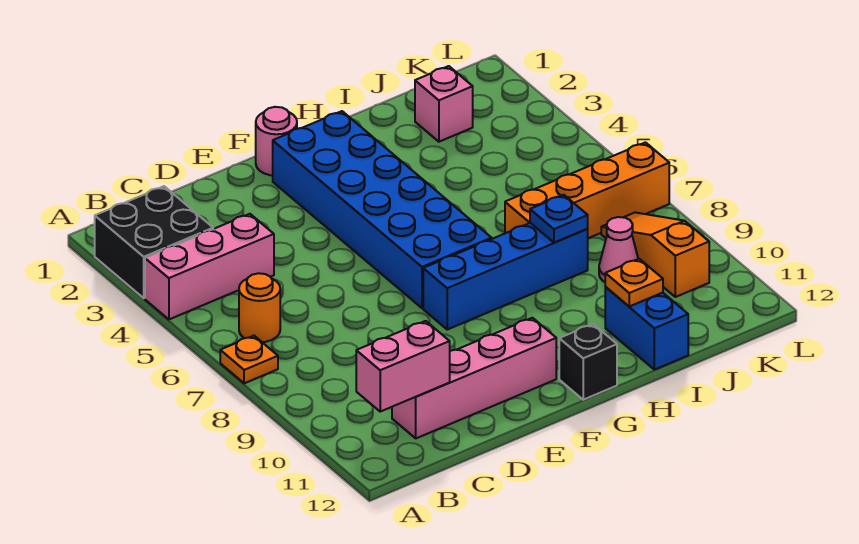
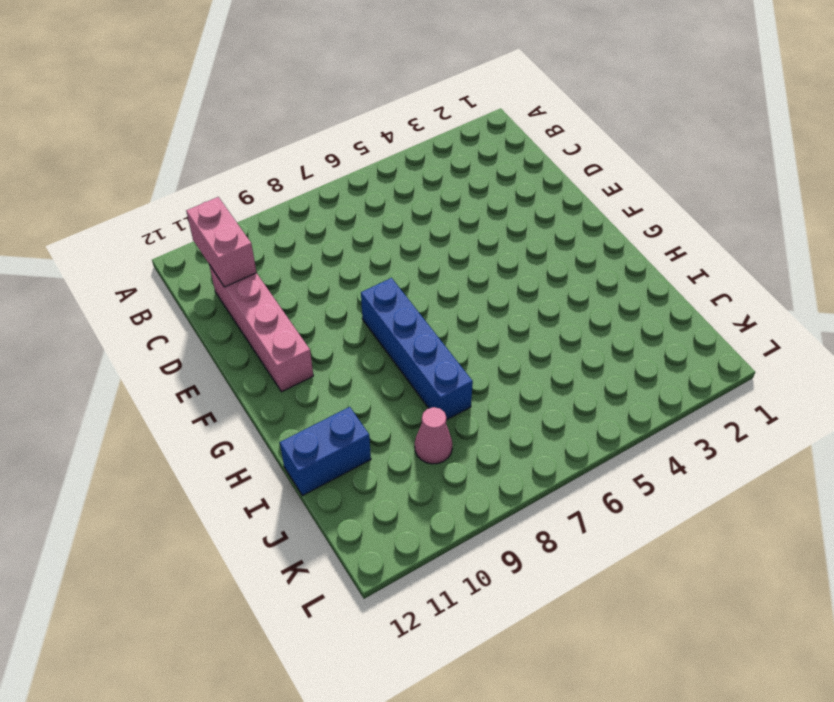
none -> black 2x2 brick [95,186,213,298]
none -> pink 1x3 brick [145,214,274,319]
none -> orange 1x1 plate [220,336,278,383]

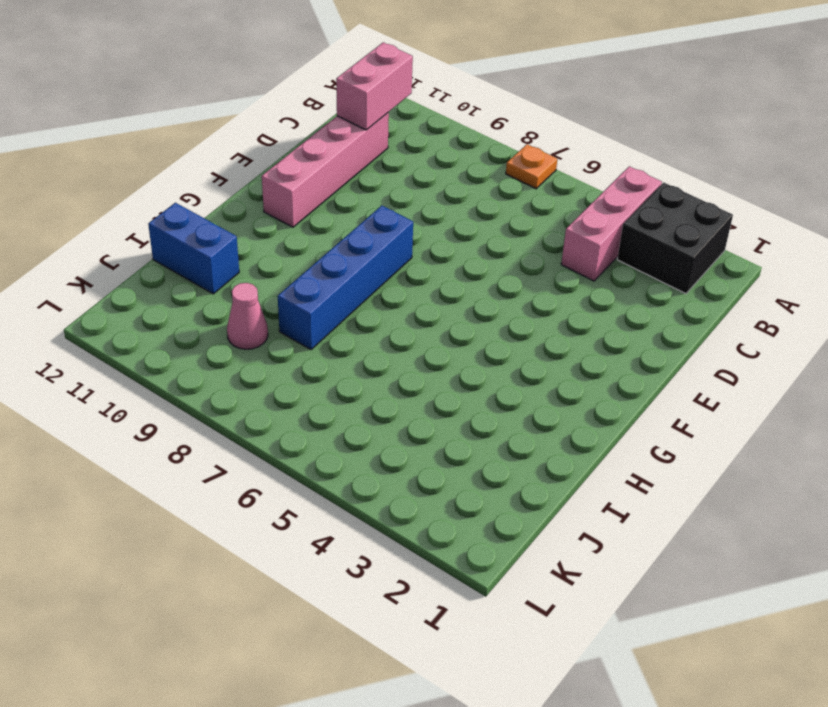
none -> orange 1x1 round brick [239,273,280,342]
none -> pink 1x1 round brick [256,107,297,175]
none -> blue 2x6 brick [273,111,492,308]

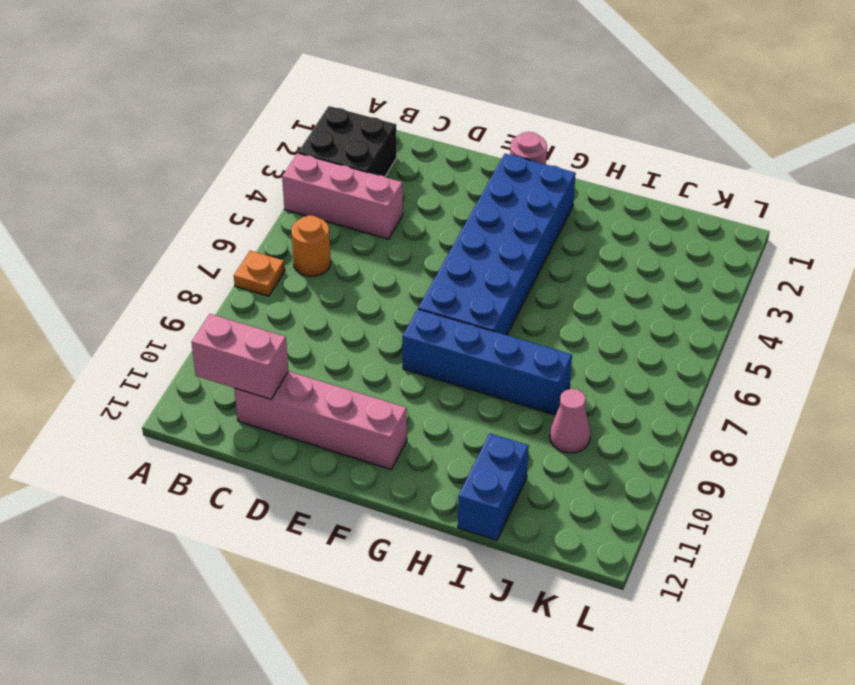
none -> black 1x1 brick [559,324,617,400]
none -> orange 1x4 brick [505,142,669,238]
none -> pink 1x1 brick [415,66,473,142]

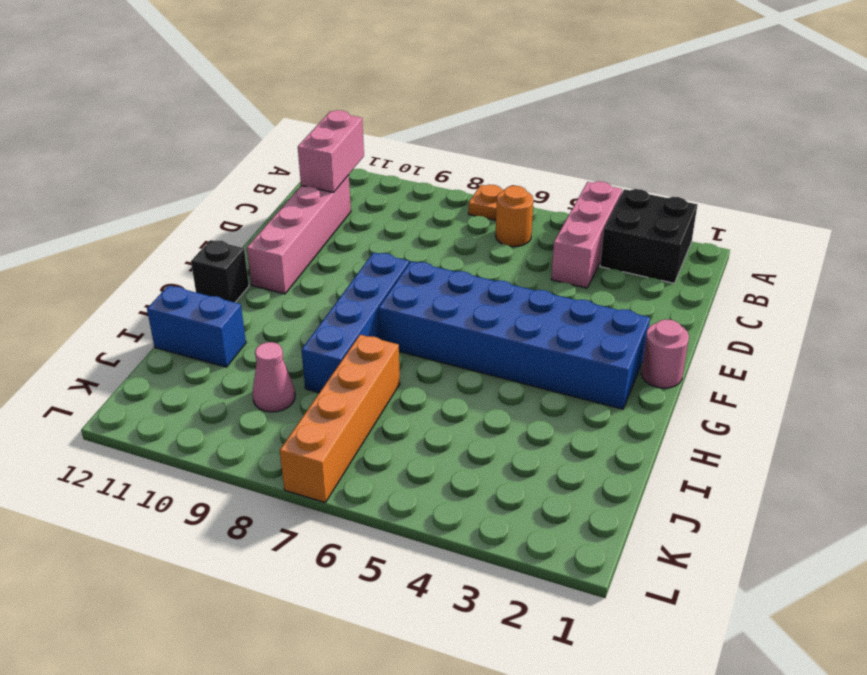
none -> pink 1x1 brick [415,66,473,142]
none -> orange 1x3 slope [601,212,709,297]
none -> blue 1x1 plate [530,195,588,243]

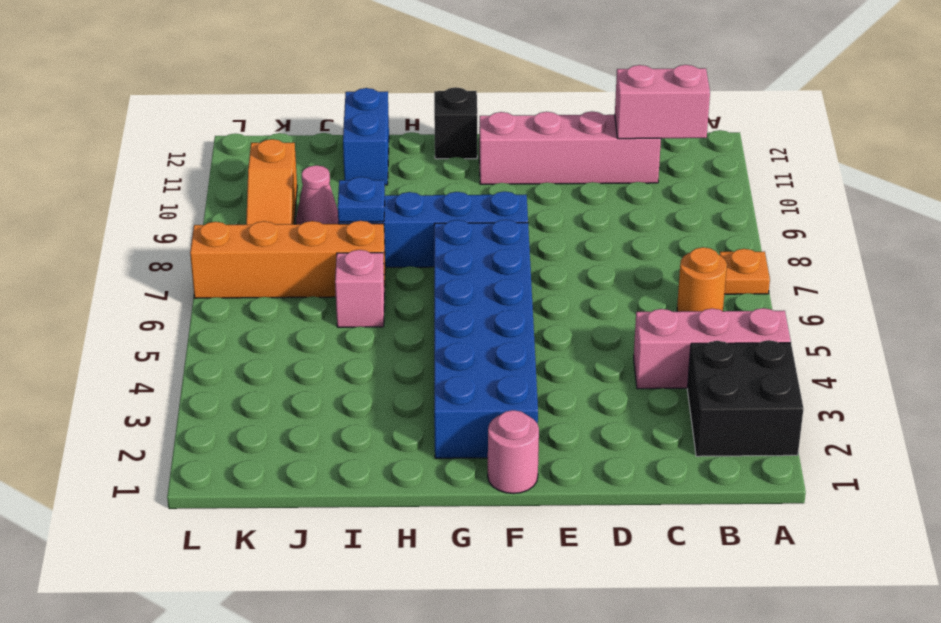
pink 1x1 brick [335,250,385,327] -> pink 1x1 brick moved to [415,66,473,142]
none -> orange 1x1 plate [605,259,663,306]

